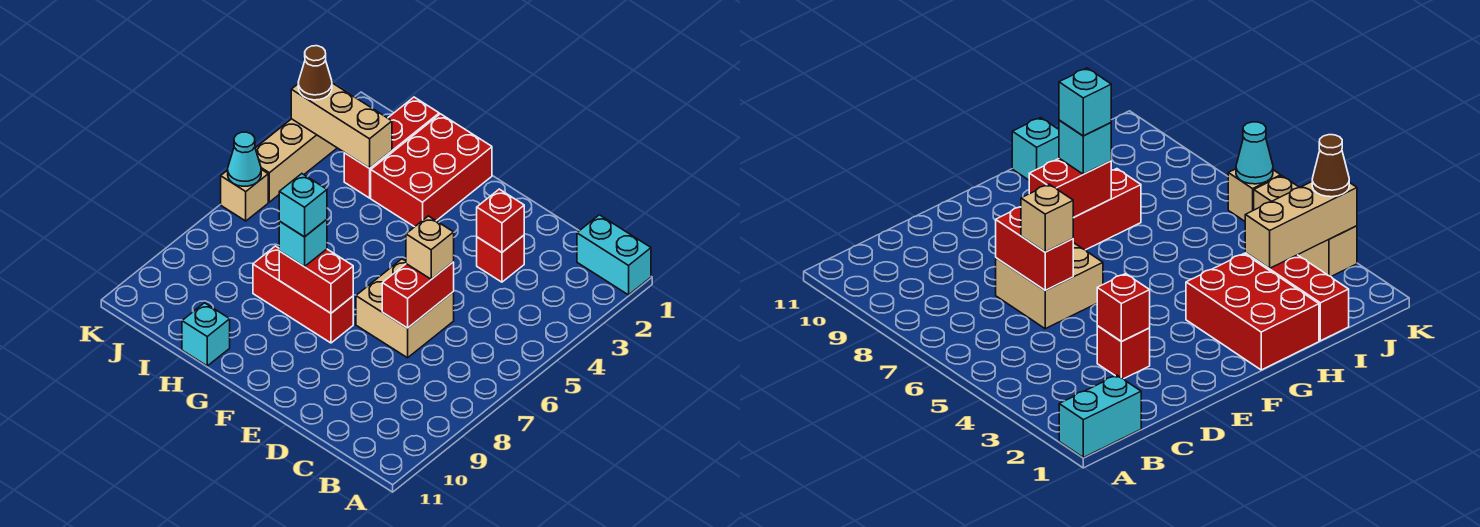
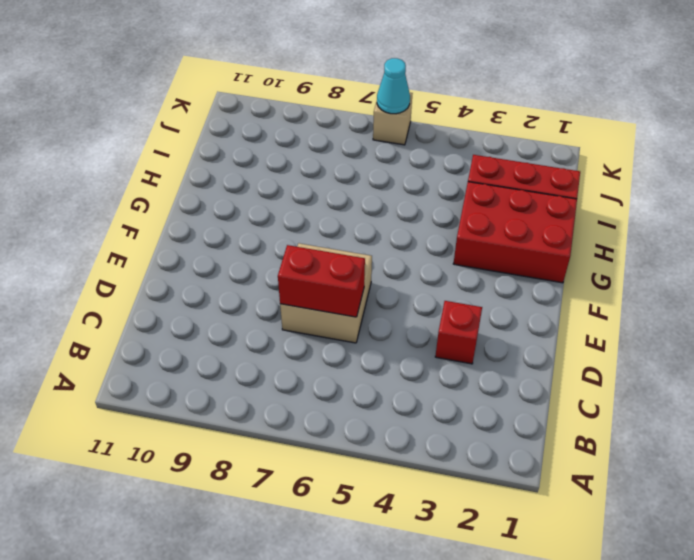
none -> cyan 1x2 brick [577,215,651,295]
none -> red 1x3 brick [253,246,353,343]
none -> cyan 1x1 brick [182,303,230,366]

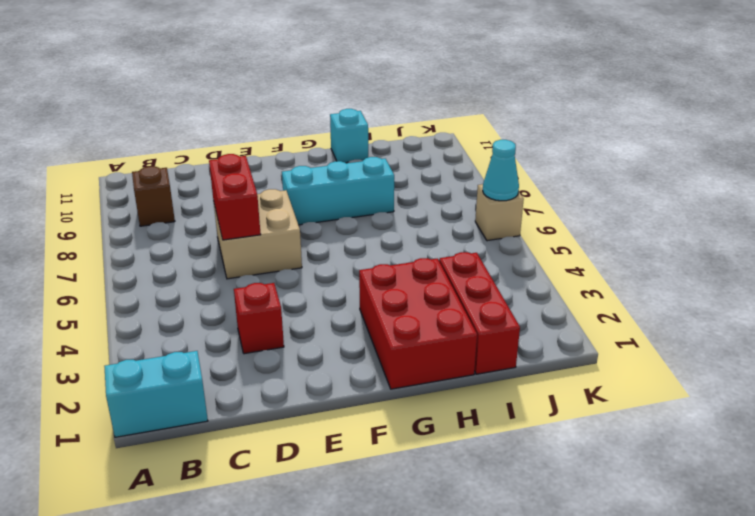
brown 1x1 brick [132,166,175,226] -> none
cyan 1x3 brick [282,157,394,225] -> red 1x3 brick [253,246,353,343]
none -> tan 1x3 brick [255,119,337,202]
none -> red 1x1 brick [477,189,524,252]
none -> red 1x2 brick [279,249,353,313]

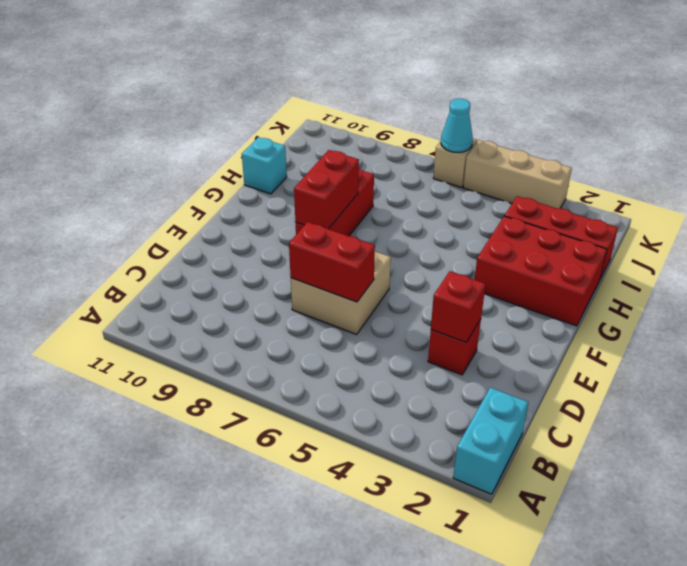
none -> tan 1x3 brick [291,83,392,168]
none -> tan 1x1 brick [406,216,454,279]
none -> cyan 1x1 brick [279,219,327,267]

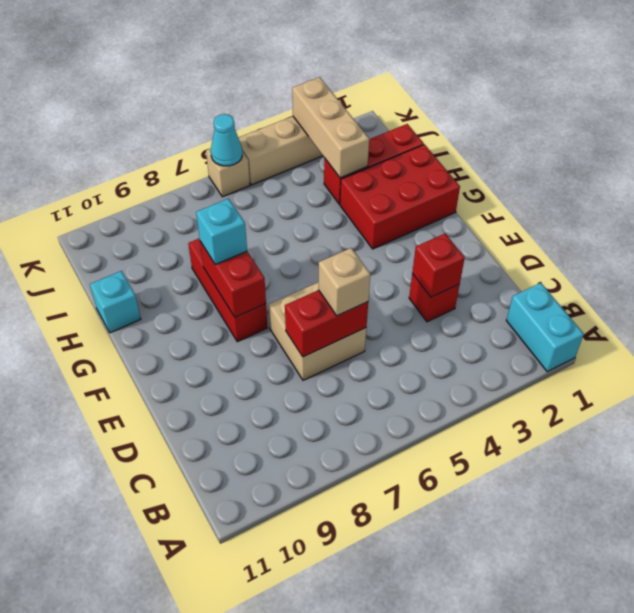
none -> brown 1x1 cone [298,46,332,100]
none -> cyan 1x1 brick [279,174,327,237]

